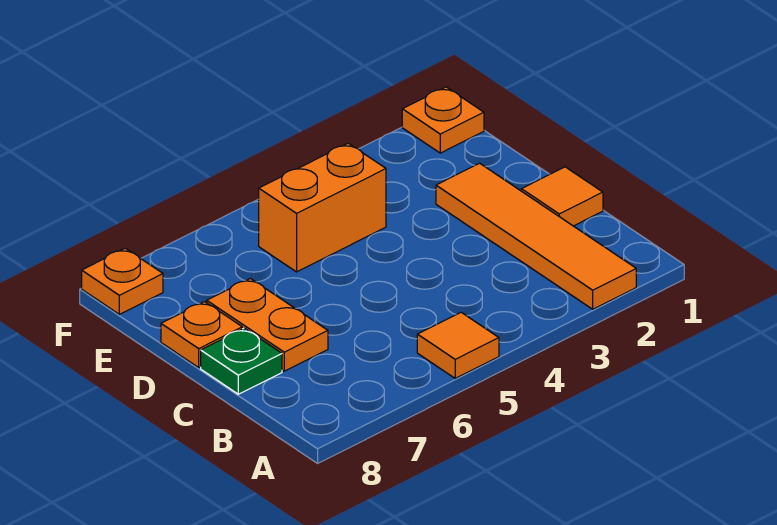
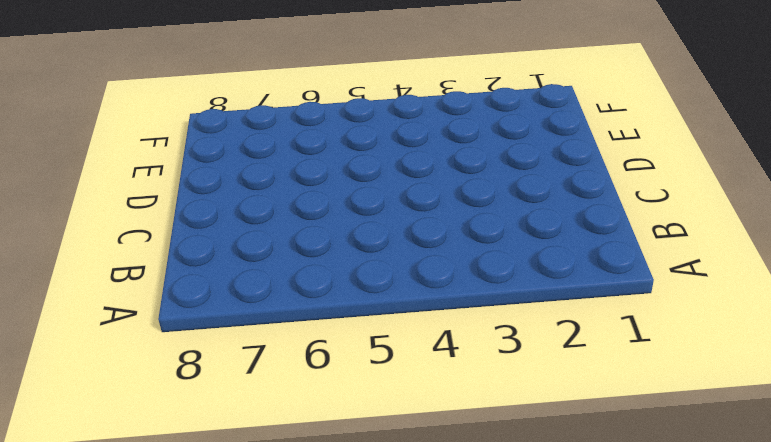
none -> orange 1x4 tile [436,163,636,309]
none -> orange 1x1 tile [417,312,499,378]

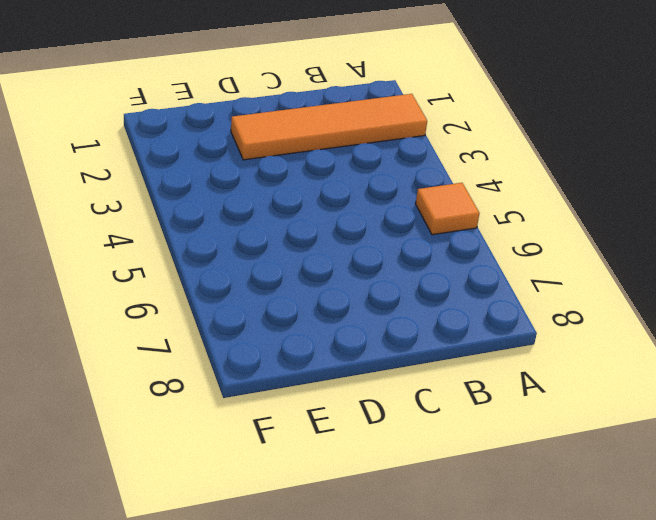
none -> orange 1x1 tile [521,167,603,226]
none -> orange 1x2 plate [207,279,328,371]

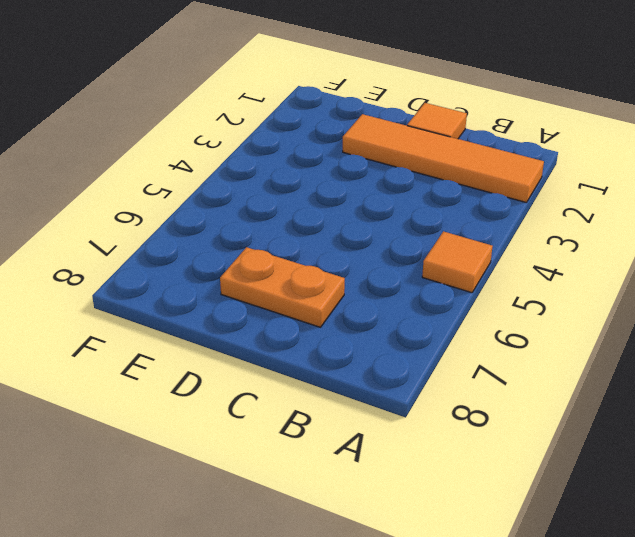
none -> green 1x1 plate [201,328,282,394]
none -> orange 1x1 plate [161,302,242,367]

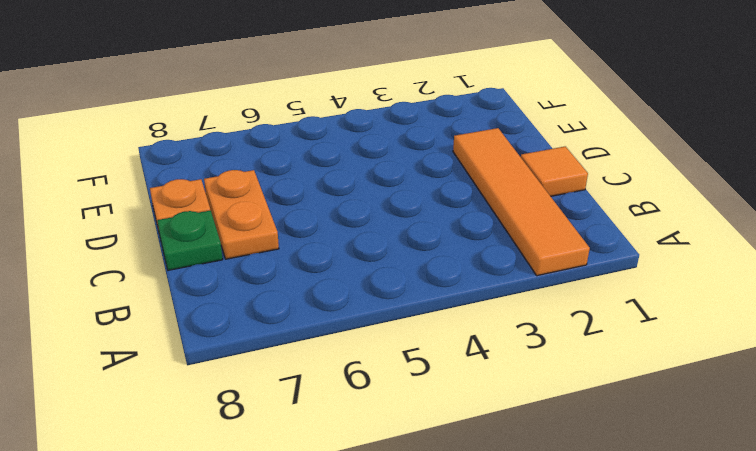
none -> orange 1x1 tile [417,312,499,378]
none -> orange 1x2 brick [259,143,386,272]

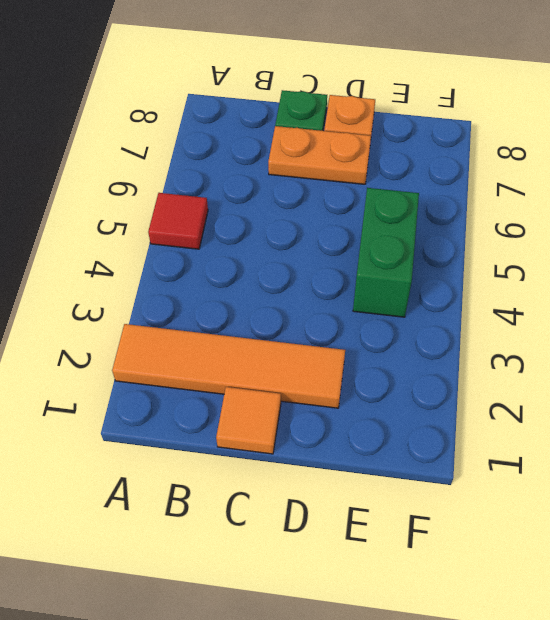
red 1x1 tile [148,193,208,249] -> orange 1x1 tile [417,312,499,378]
green 1x2 brick [353,188,419,317] -> orange 1x2 brick [259,143,386,272]
none -> orange 1x1 plate [402,87,484,153]
none -> orange 1x1 plate [82,248,163,314]

